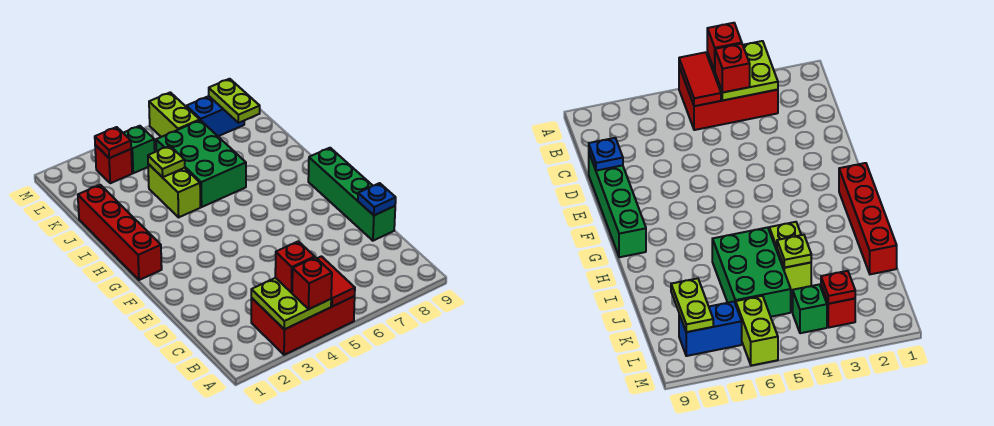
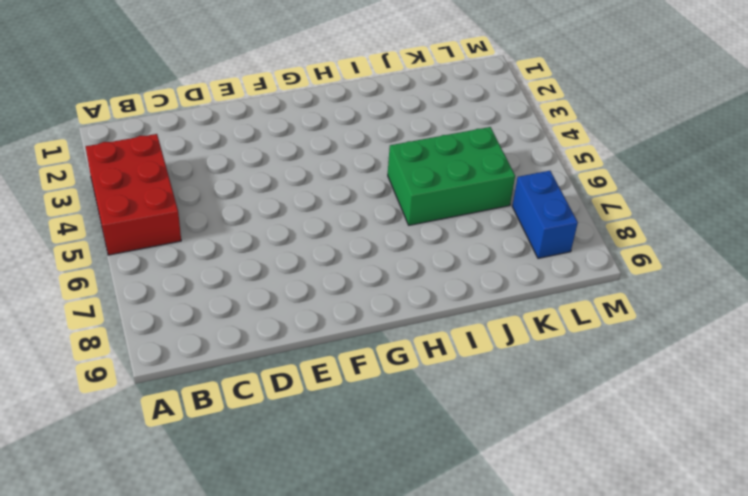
none -> green 1x4 brick [308,148,395,241]
none -> red 1x4 brick [78,185,162,280]
none -> lime 1x2 brick [148,164,200,217]

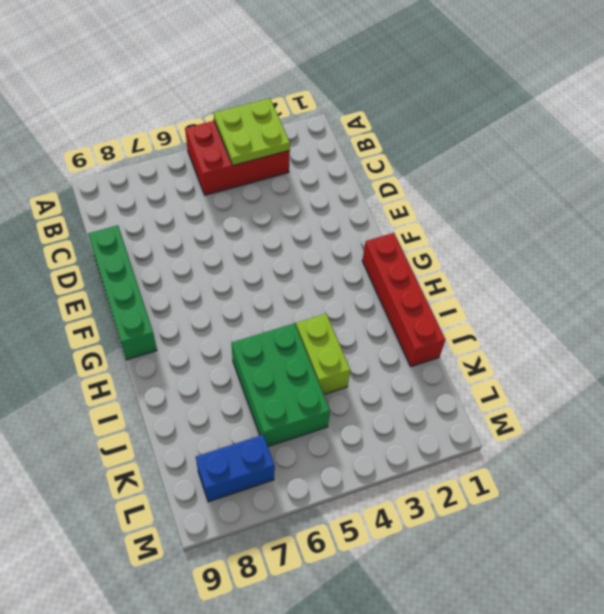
none -> red 1x1 brick [95,145,132,183]
none -> green 1x1 brick [124,126,155,173]
none -> lime 1x2 brick [149,92,199,137]

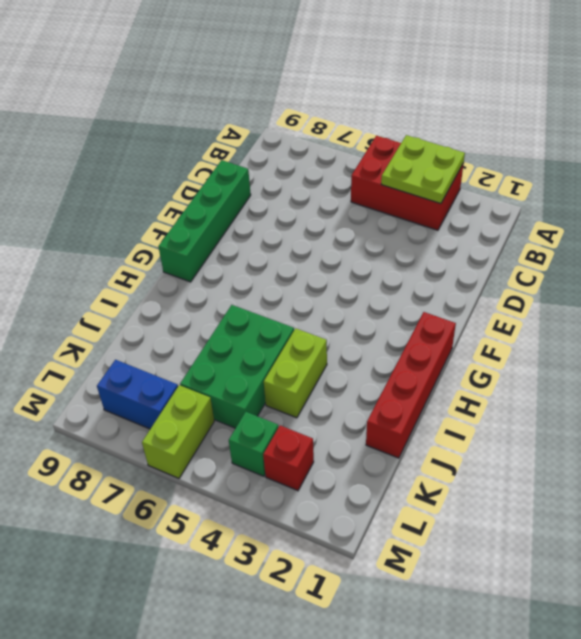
none -> red 1x2 tile [317,256,355,306]
none -> blue 1x1 plate [358,183,396,215]
none -> lime 1x1 plate [148,146,185,177]

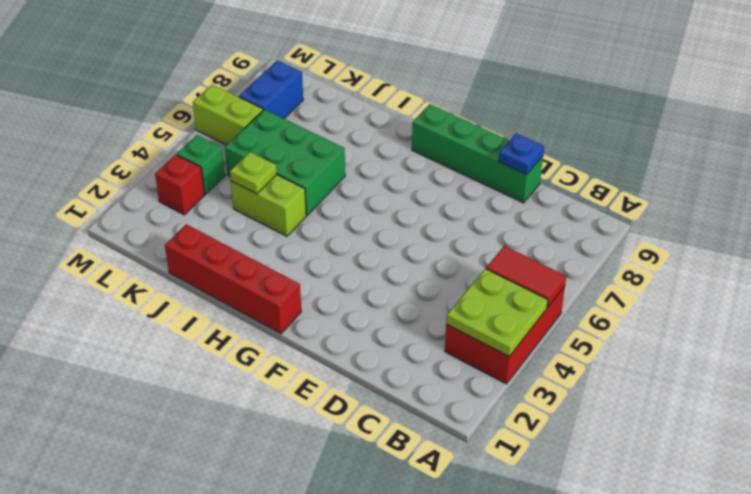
none -> lime 1x2 plate [209,79,260,123]
none -> red 1x1 plate [95,127,131,158]
none -> red 1x1 brick [292,257,332,309]

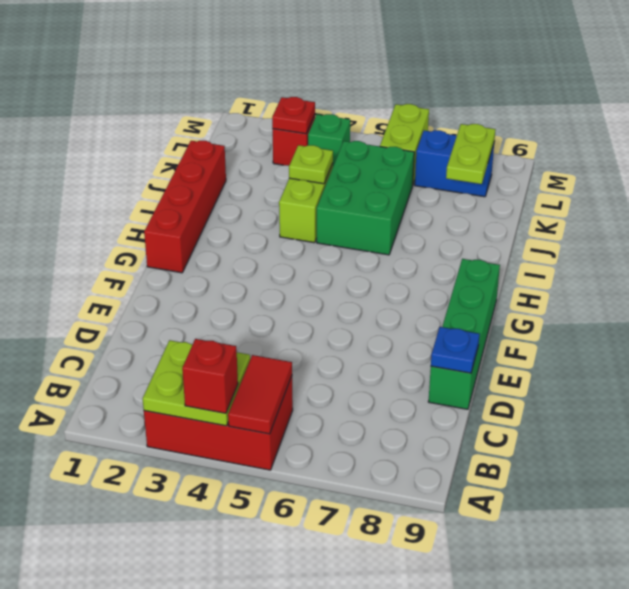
none -> red 1x1 brick [275,241,315,293]

